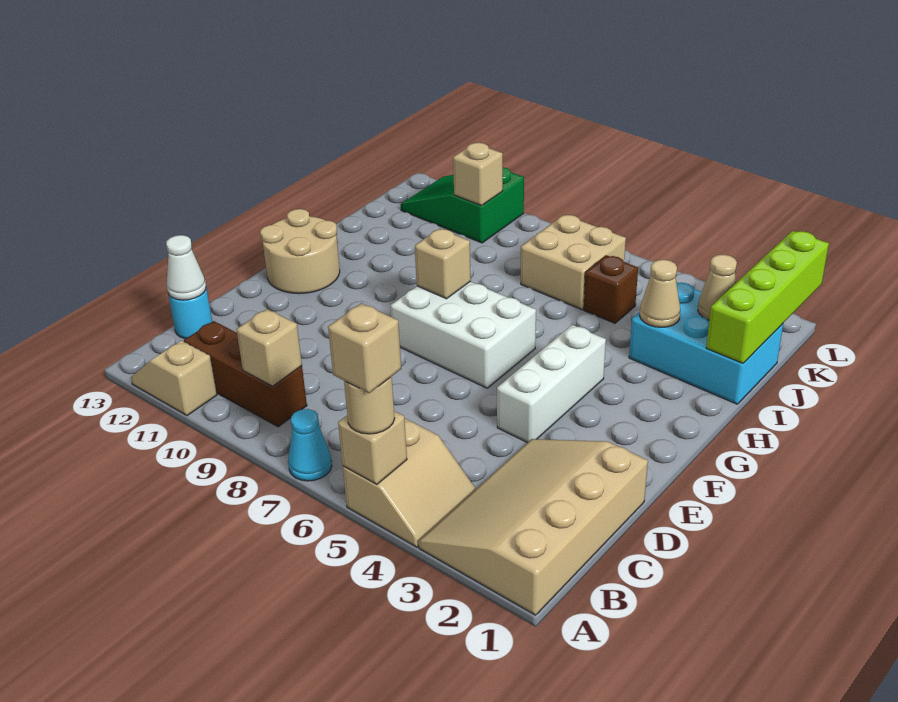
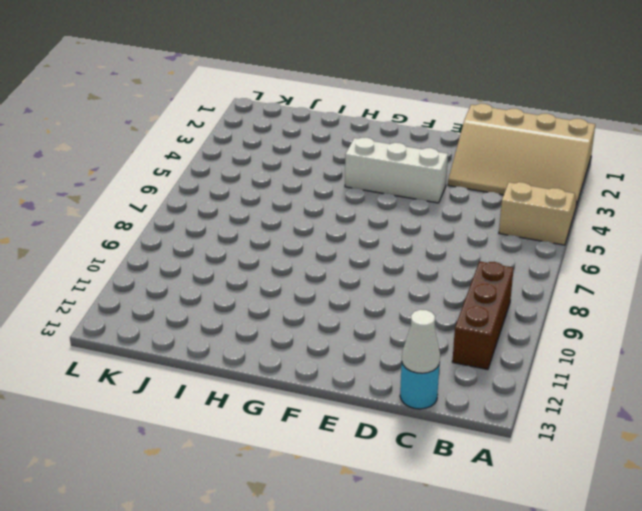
none -> cyan 1x1 cone [288,409,332,481]
none -> tan 1x2 slope [131,341,217,416]
none -> white 2x3 brick [391,282,536,388]

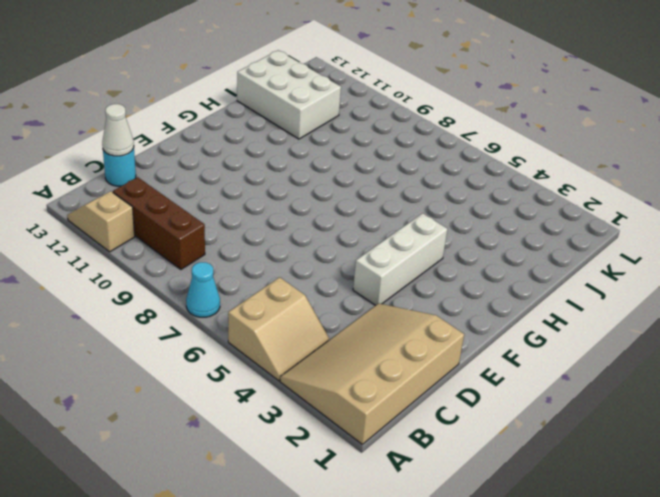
white 2x3 brick [237,50,341,139] -> white 2x3 brick moved to [391,282,536,388]
none -> tan 2x2 round brick [260,209,340,294]
none -> cyan 2x3 brick [629,282,783,404]
none -> brown 1x1 brick [584,255,638,323]

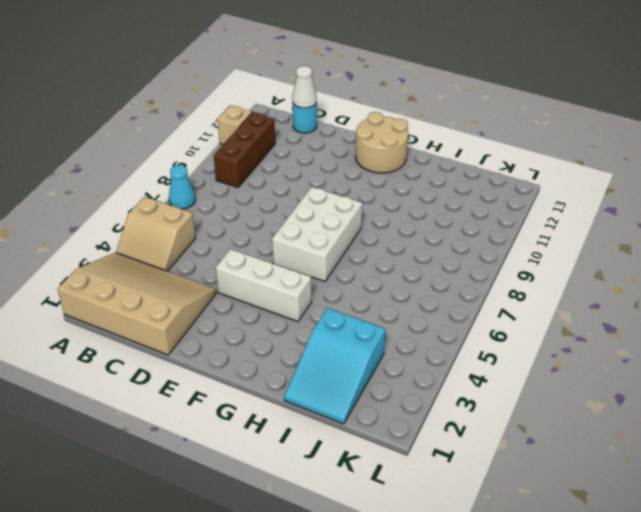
cyan 2x3 slope [284,308,385,424] -> cyan 2x3 brick [629,282,783,404]
none -> brown 1x1 brick [584,255,638,323]
none -> tan 2x2 brick [521,215,626,310]
none -> green 2x3 slope [401,167,524,243]

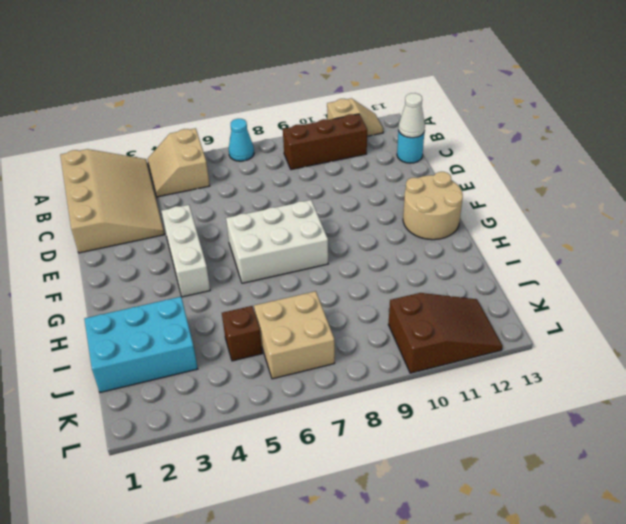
brown 2x3 slope [388,293,502,373] -> green 2x3 slope [401,167,524,243]
none -> tan 1x1 brick [338,411,407,485]
none -> tan 1x1 brick [236,309,302,386]
none -> tan 1x1 brick [415,229,471,299]

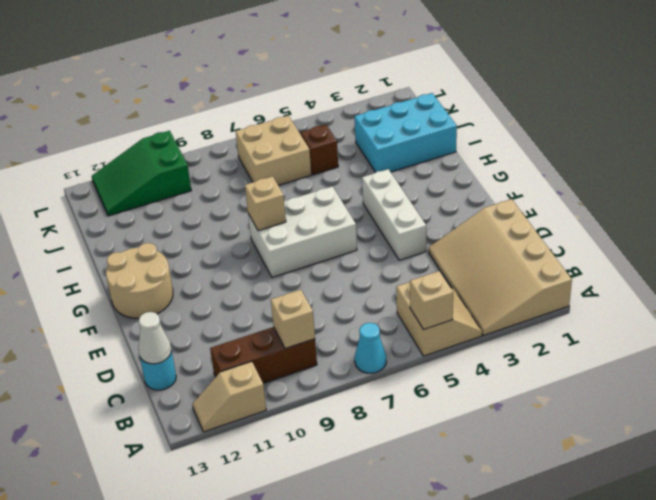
none -> lime 1x4 brick [706,231,829,363]
none -> tan 1x1 cone [640,260,680,327]
none -> tan 1x1 cone [698,255,737,320]

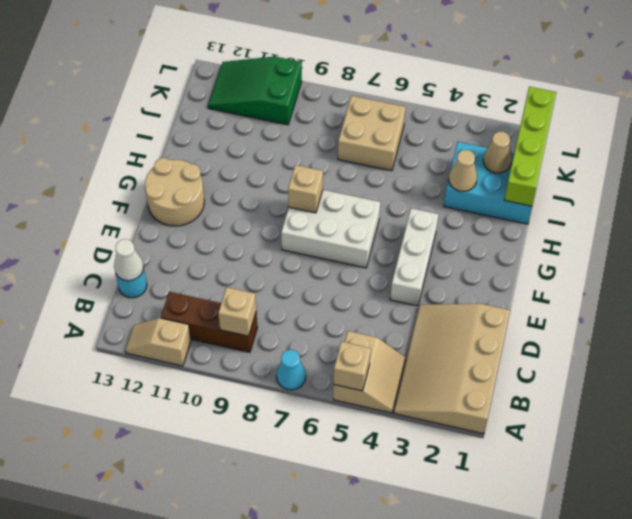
none -> brown 1x1 brick [584,255,638,323]
none -> tan 1x1 brick [453,143,503,206]
none -> tan 1x1 round brick [344,377,395,434]

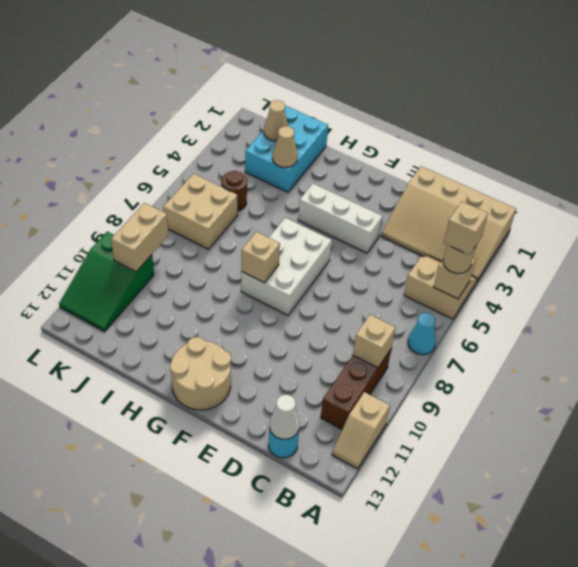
brown 1x1 round brick [221,171,247,211] -> brown 1x1 brick [584,255,638,323]
tan 1x2 brick [111,203,168,272] -> tan 1x1 brick [453,143,503,206]
none -> lime 1x4 brick [706,231,829,363]

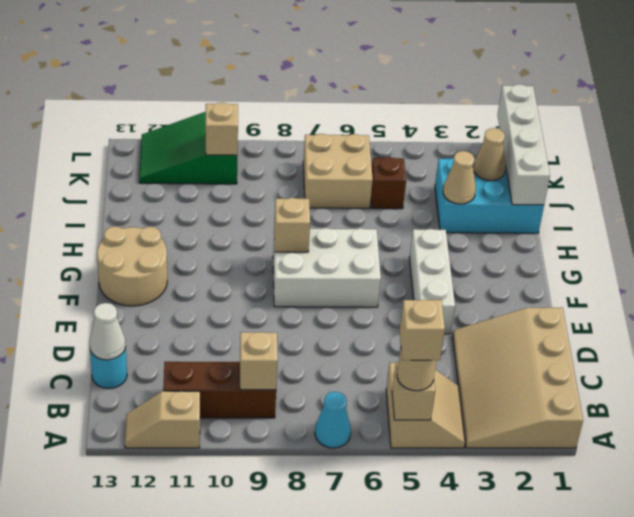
white 1x4 brick [498,84,550,205] -> lime 1x4 brick [706,231,829,363]

